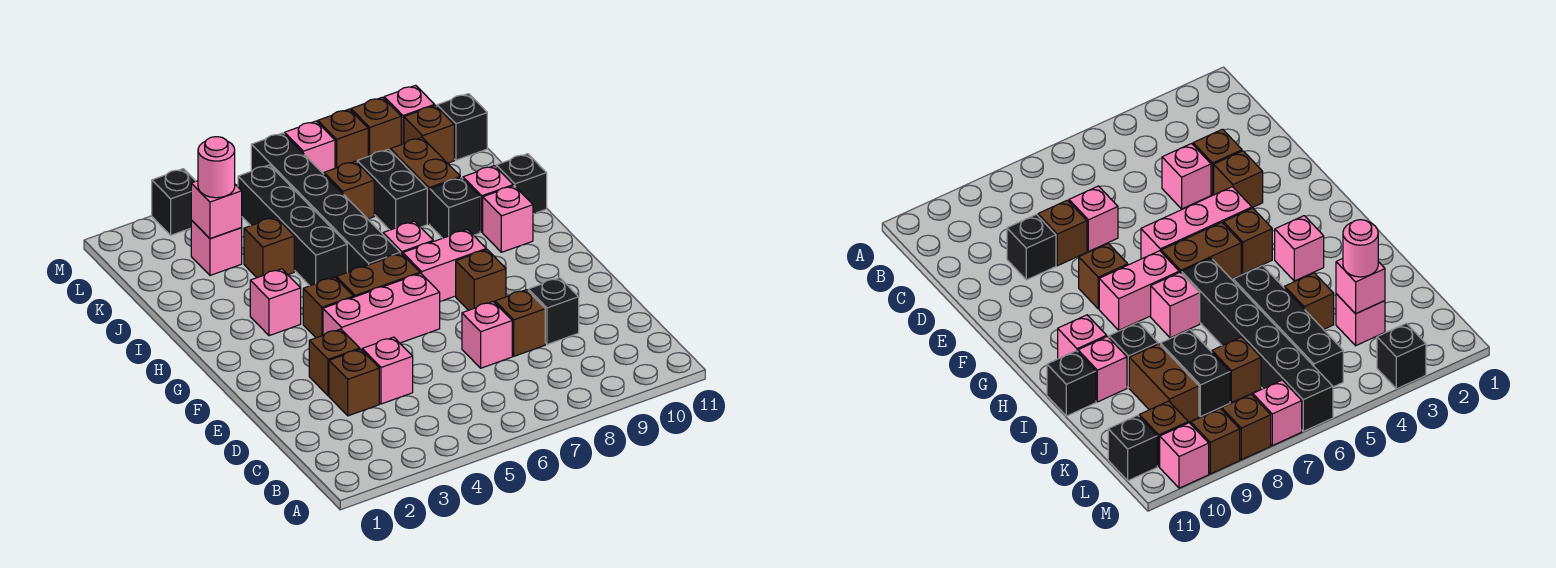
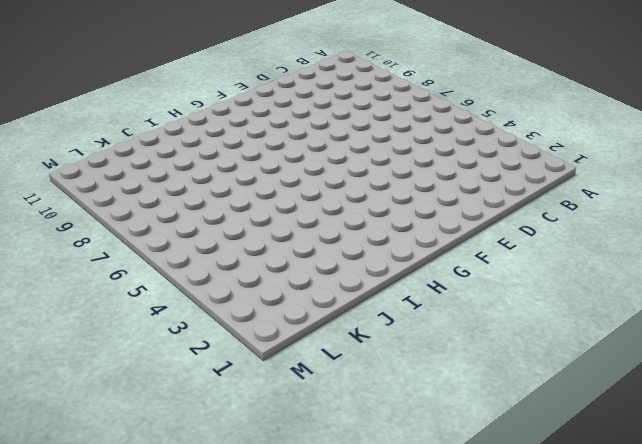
none -> brown 1x1 brick [329,349,379,416]
none -> pink 1x1 brick [362,337,413,404]
none -> pink 1x1 brick [462,302,512,368]
none -> brown 1x1 brick [495,290,545,356]

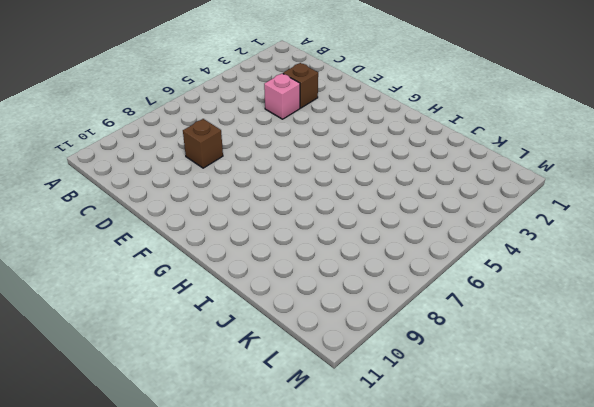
none -> pink 1x1 brick [462,302,512,368]
none -> black 1x1 brick [528,278,579,344]
none -> brown 1x1 brick [309,329,360,396]
none -> pink 1x3 brick [323,273,440,350]

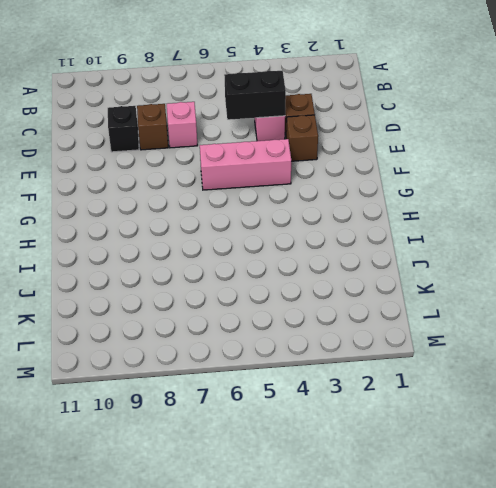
black 1x2 brick [224,71,286,120] -> black 1x2 brick turned to [357,149,427,230]
none -> brown 1x1 brick [456,250,506,310]
none -> brown 1x1 brick [303,277,354,338]
none -> brown 1x2 brick [336,253,420,297]
none -> pink 1x2 brick [403,230,486,302]

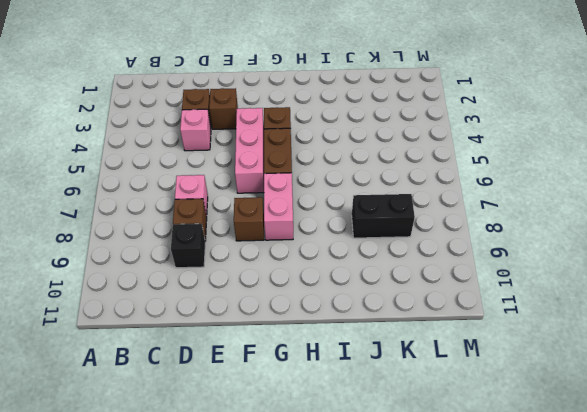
none -> pink 1x1 brick [250,269,301,336]
none -> black 1x6 brick [251,133,400,272]
none -> pink 1x1 brick [383,221,433,255]
none -> pink 1x1 brick [483,186,533,252]

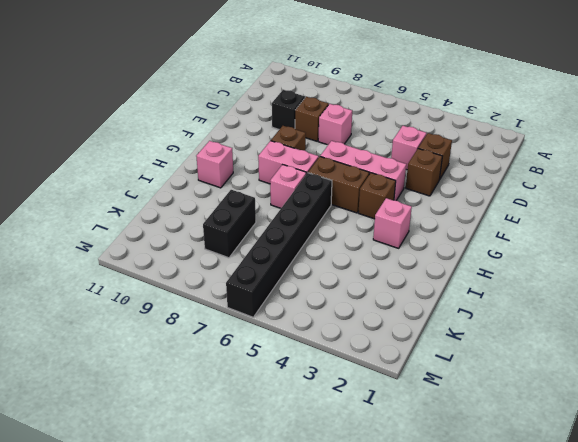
none -> black 1x4 brick [238,165,347,286]
none -> black 1x1 brick [430,178,480,238]
none -> pink 1x1 brick [463,166,513,232]
none -> black 1x1 brick [496,154,547,214]

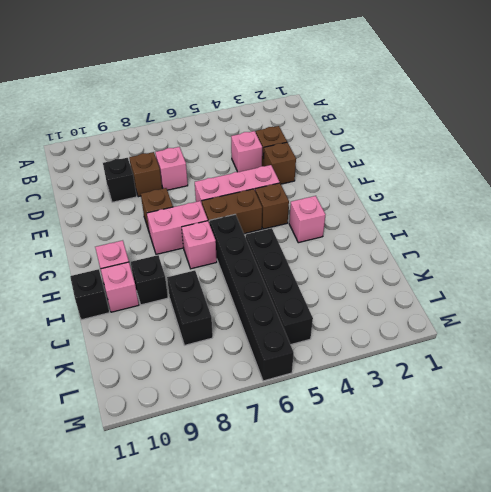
none -> brown 1x1 brick [244,217,294,278]
none -> brown 1x2 brick [390,137,460,224]
none -> pink 1x1 brick [191,220,242,275]
none -> brown 1x1 brick [324,161,374,219]

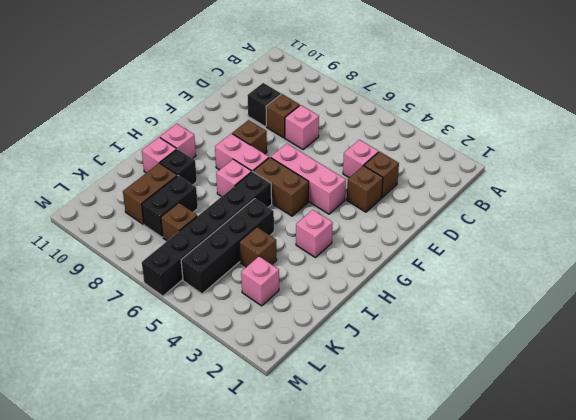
none -> brown 1x1 brick [303,277,354,338]
none -> black 1x1 brick [496,154,547,214]
none -> brown 1x1 brick [404,105,454,163]
none -> black 1x1 brick [437,94,487,160]

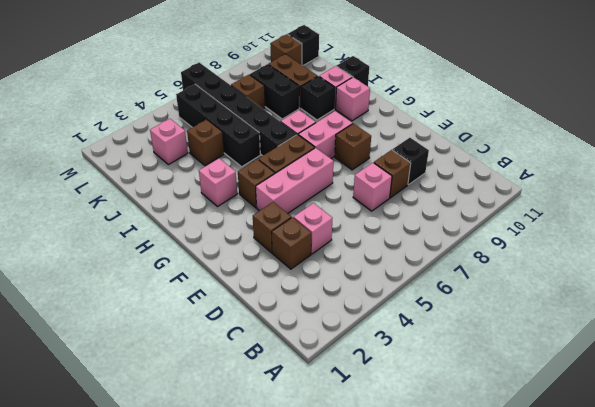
none -> black 1x1 brick [152,169,196,235]
none -> pink 1x1 brick [285,121,335,174]
none -> brown 1x1 brick [318,109,368,168]
none -> brown 1x1 brick [351,97,401,156]

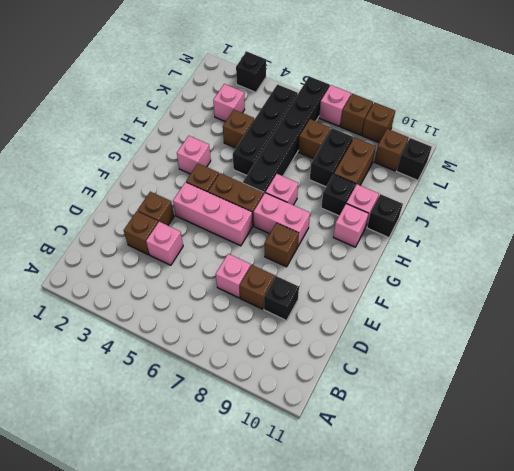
none -> pink 1x1 brick [384,85,435,145]
none -> pink 1x1 brick [191,181,242,239]
none -> pink 1x1 round brick [198,137,235,198]

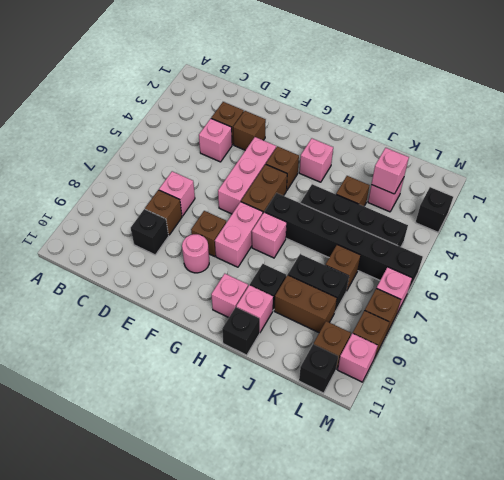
pink 1x1 round brick [182,234,209,273] -> pink 1x1 round brick moved to [198,137,235,198]

